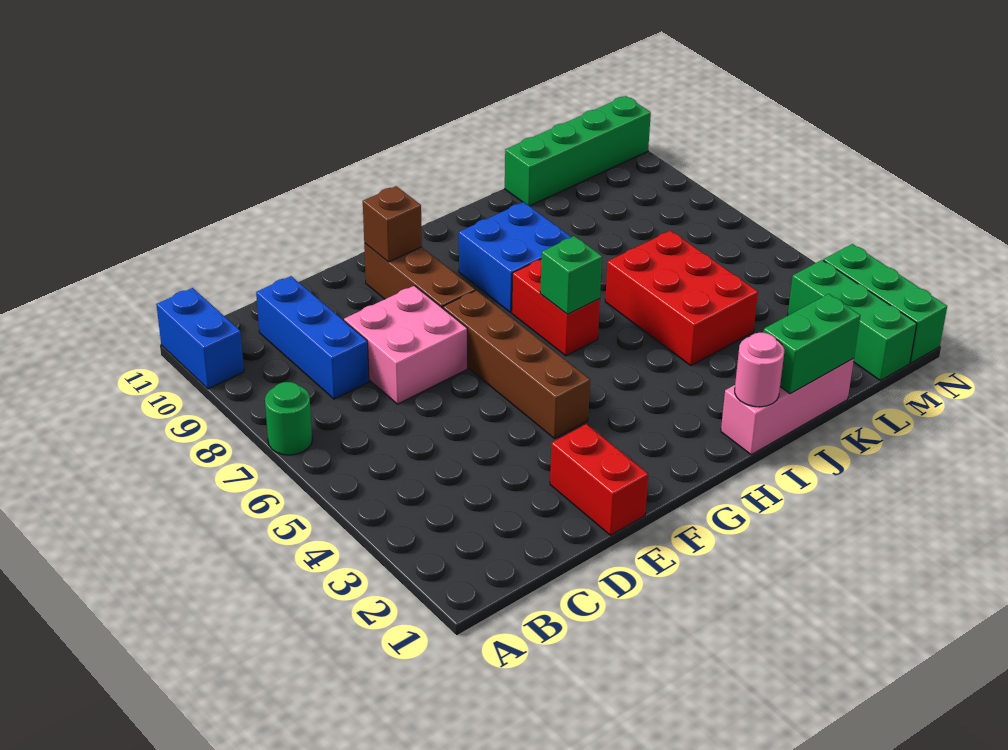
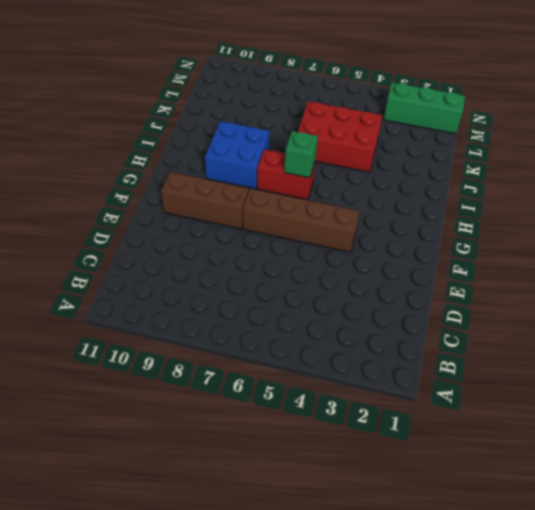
none -> green 1x1 round brick [265,382,312,455]
none -> blue 1x2 brick [156,288,244,389]
none -> blue 1x3 brick [256,276,369,399]

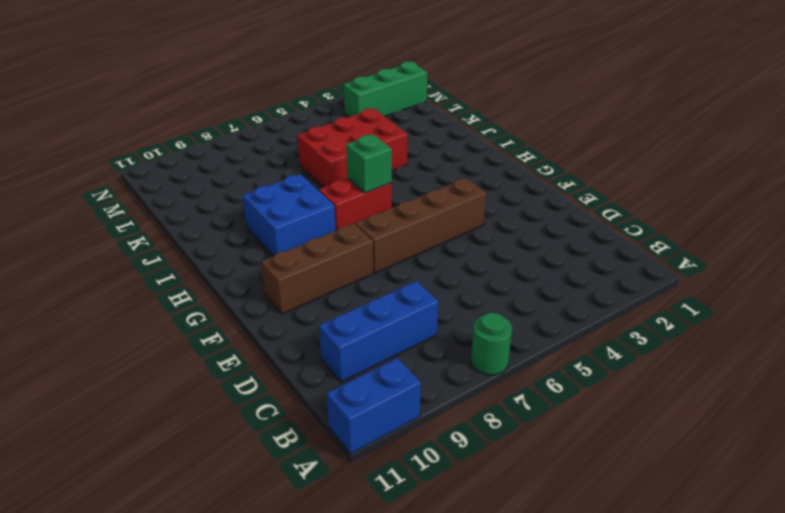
none -> pink 2x2 brick [344,286,467,404]
none -> red 1x2 brick [550,424,648,535]
none -> pink 1x3 brick [721,358,854,455]

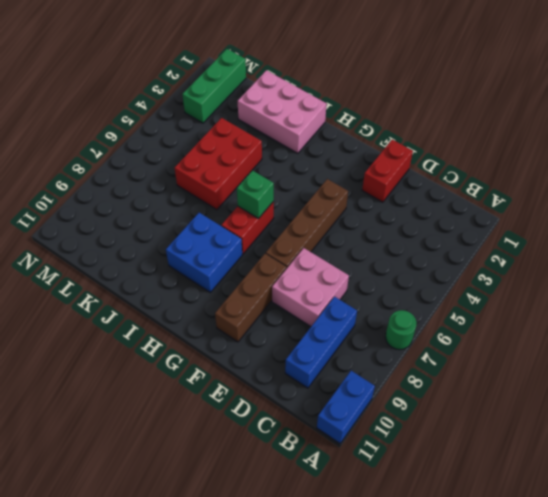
pink 2x3 brick [238,70,327,153] -> pink 1x3 brick [721,358,854,455]
none -> green 1x4 brick [505,96,651,206]
none -> green 1x3 brick [823,244,947,363]
none -> brown 1x1 brick [363,186,422,262]

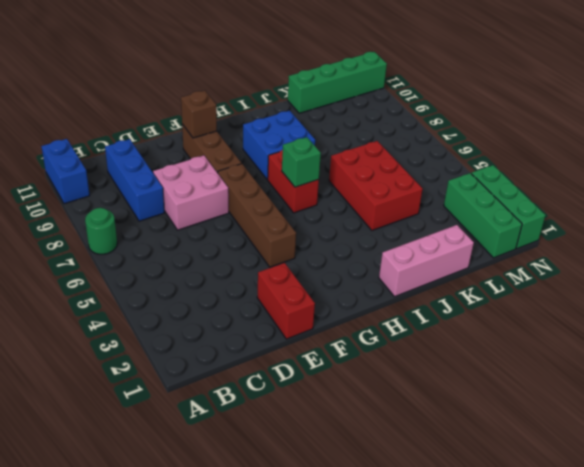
none -> pink 1x1 round brick [735,333,784,407]
none -> green 1x2 brick [763,294,860,394]

